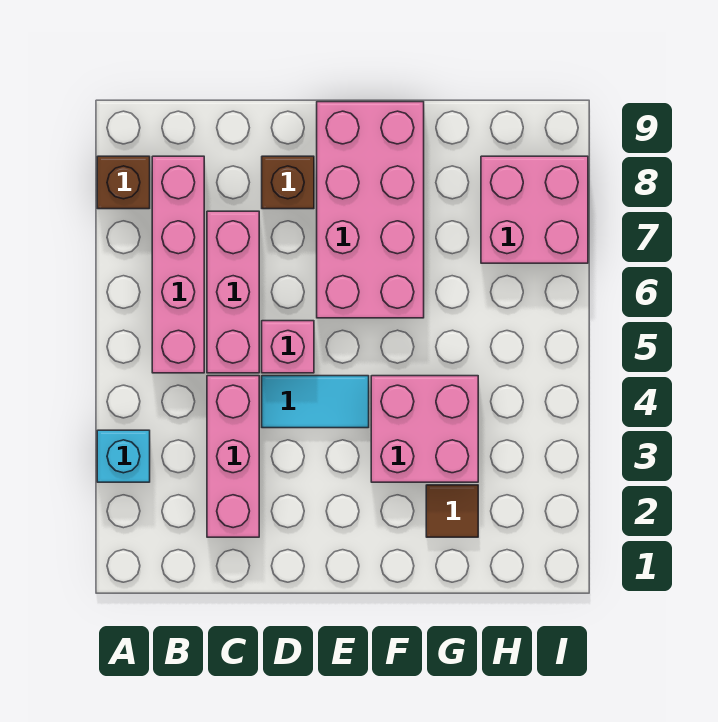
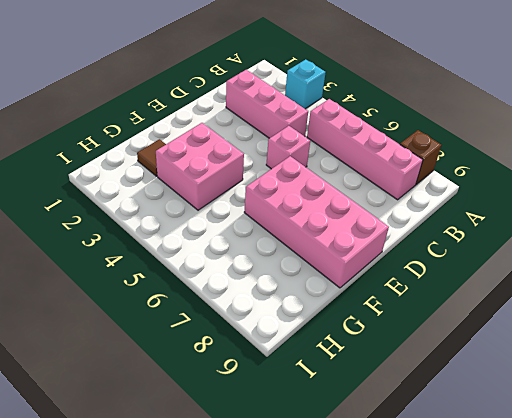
none -> pink 1x3 brick [207,211,259,373]
none -> cyan 1x2 tile [262,376,369,428]
none -> brown 1x1 brick [262,156,314,209]

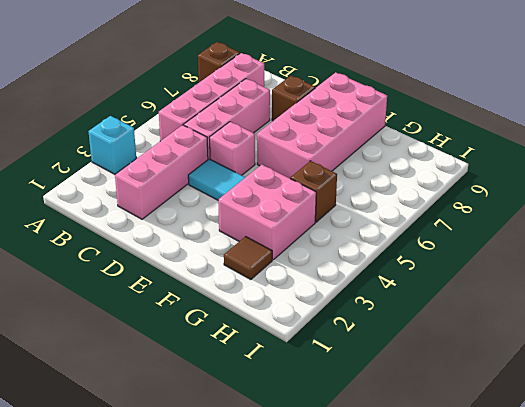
brown 1x1 brick [290,161,337,222] -> none
none -> pink 2x2 brick [481,156,588,263]

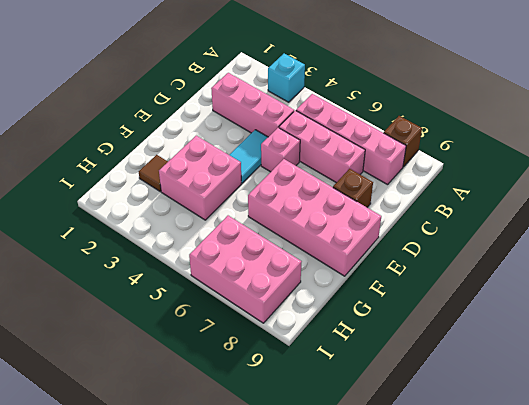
pink 2x3 brick [189,216,301,323] -> pink 2x2 brick [481,156,588,263]

